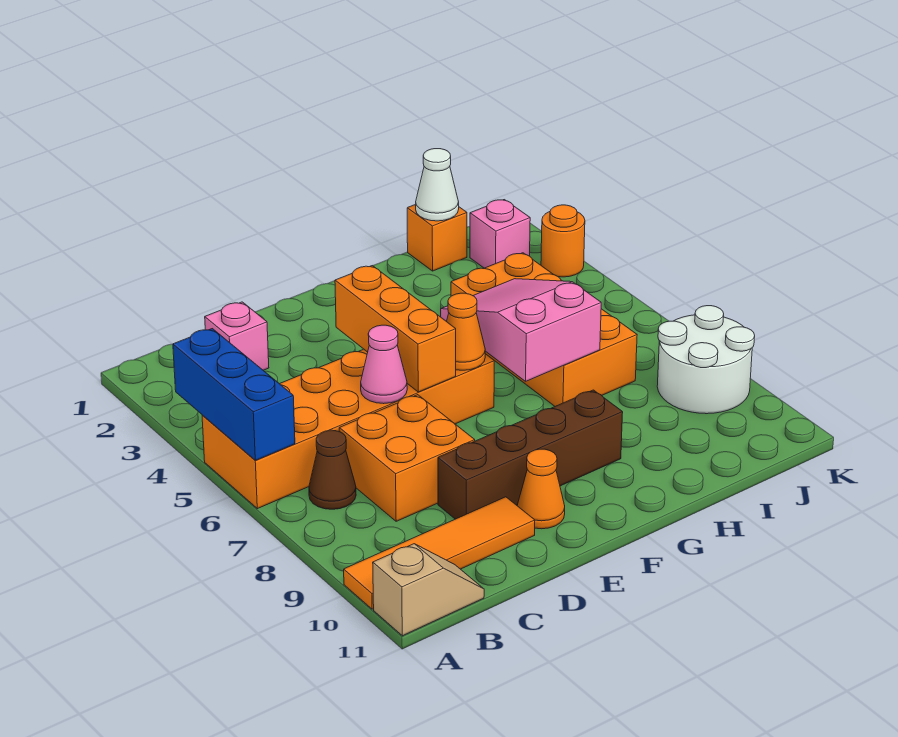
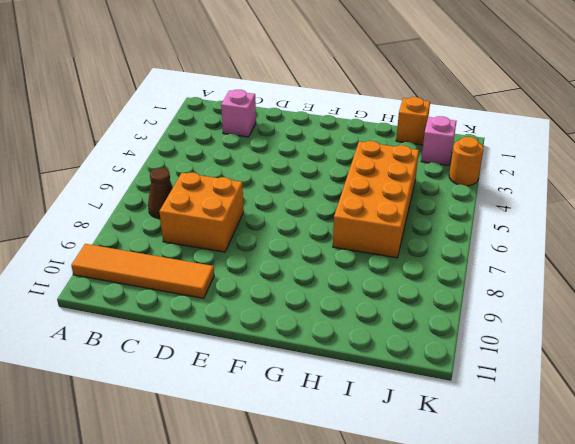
none -> orange 2x6 brick [202,349,494,509]
none -> tan 1x2 slope [373,544,484,636]
none -> brown 1x4 brick [438,390,623,519]

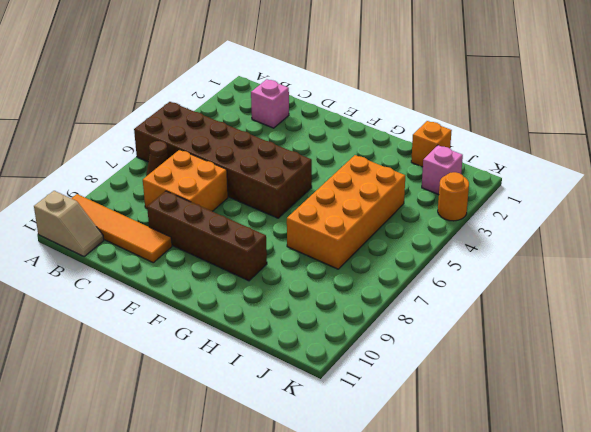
brown 2x6 brick [134,102,312,218] -> orange 2x6 brick [202,349,494,509]
none -> orange 1x1 cone [517,449,565,529]
none -> white 2x2 round brick [657,306,755,414]
none -> blue 1x3 brick [173,329,295,460]

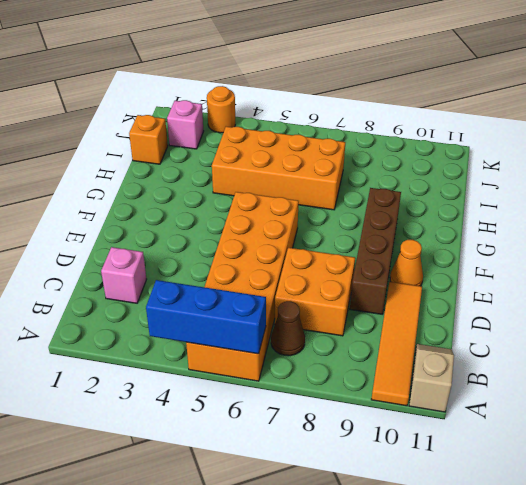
none -> white 2x2 round brick [657,306,755,414]
none -> pink 1x1 cone [361,325,407,404]
none -> orange 1x3 brick [335,266,456,392]

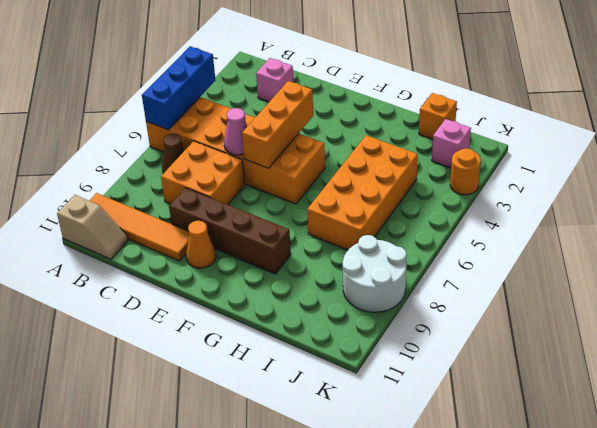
none -> orange 1x1 cone [447,293,485,370]
none -> pink 2x3 slope [441,279,601,381]
none -> white 1x1 cone [416,149,459,221]

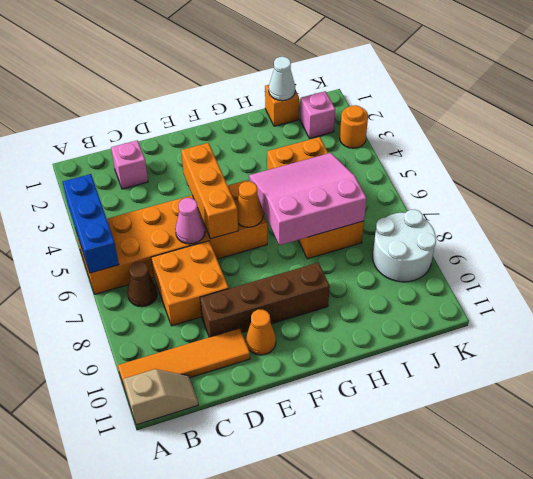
pink 3x3 slope [249,153,366,245] -> pink 2x3 slope [441,279,601,381]

